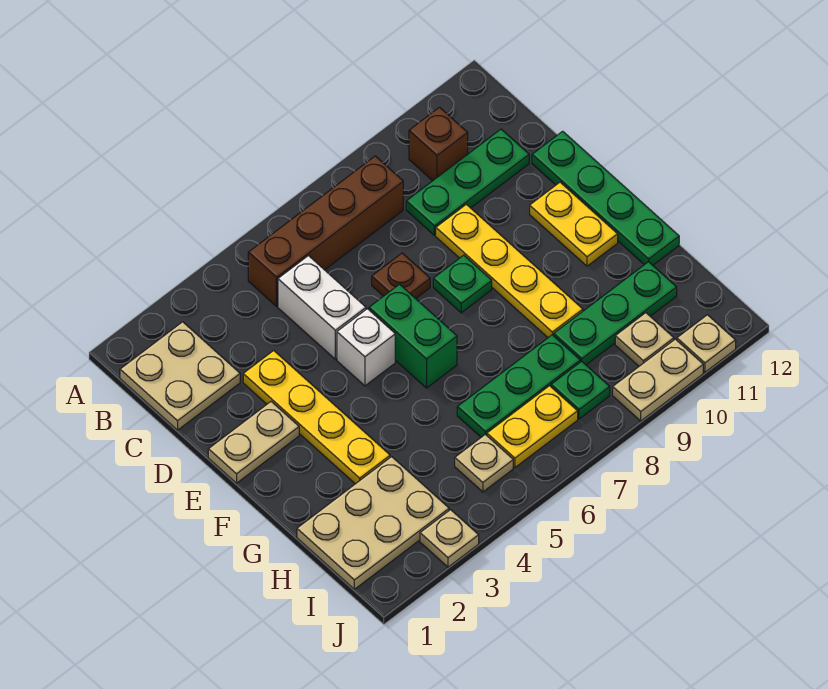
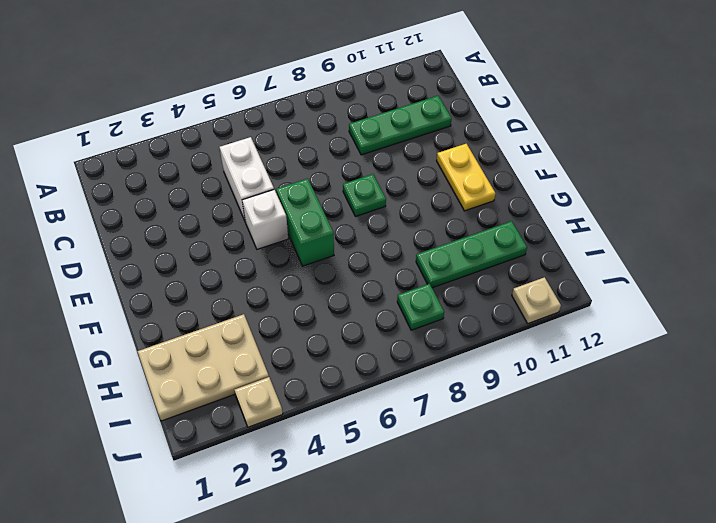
none -> tan 2x2 plate [120,322,240,430]
none -> brown 1x4 brick [248,156,403,306]
none -> brown 1x1 brick [409,107,468,181]

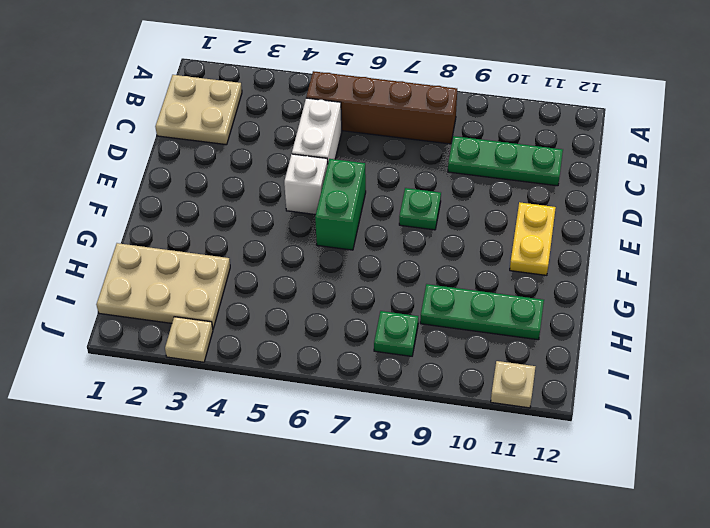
none -> brown 1x1 brick [409,107,468,181]
none -> yellow 1x4 plate [243,351,390,484]
none -> brown 1x1 plate [372,253,430,299]

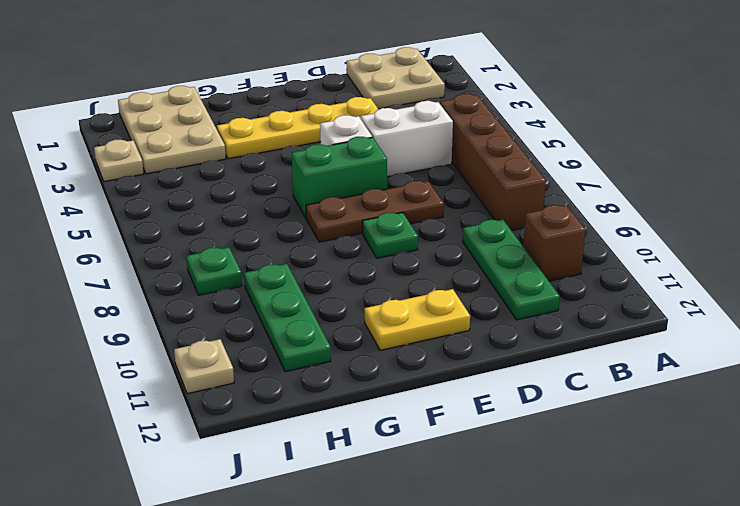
brown 1x3 plate [306,181,444,242] -> brown 1x1 plate [372,253,430,299]
none -> yellow 1x4 plate [436,204,583,337]
none -> green 1x4 plate [532,131,679,265]
none -> tan 1x2 plate [208,402,299,483]

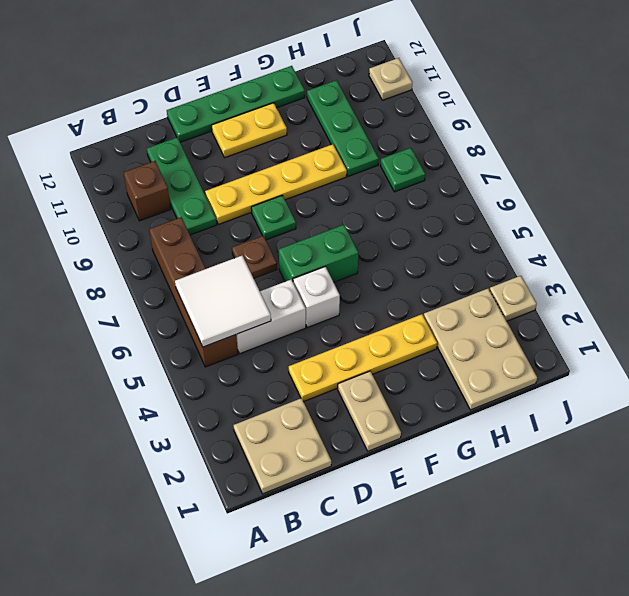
white 2x2 tile [175,256,271,347] -> none
none -> green 1x3 plate [457,335,580,437]
none -> tan 1x1 plate [455,434,513,492]
none -> yellow 1x2 plate [487,386,578,467]

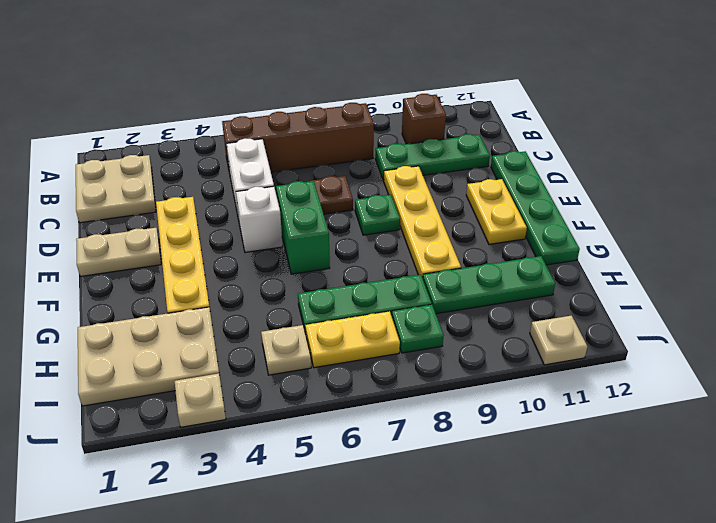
none -> tan 1x1 plate [615,313,674,366]
none -> tan 1x2 plate [613,339,703,421]

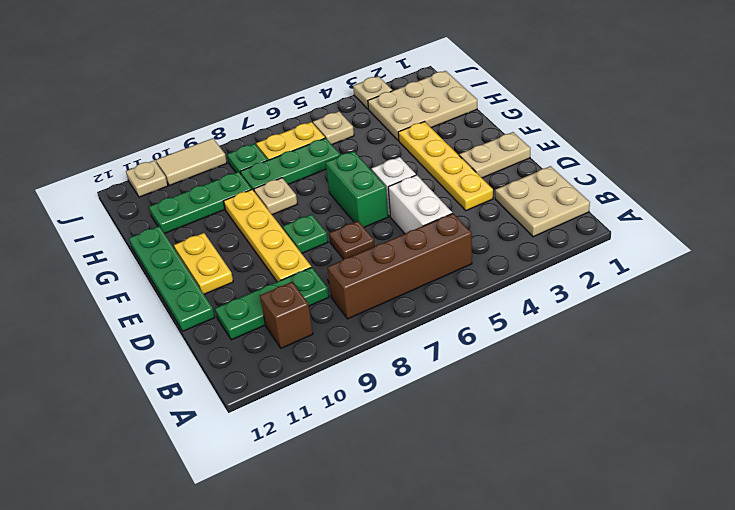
tan 1x1 plate [254,178,297,215] -> tan 1x1 plate moved to [615,313,674,366]
tan 1x2 tile [156,138,227,185] -> tan 1x2 plate [613,339,703,421]

